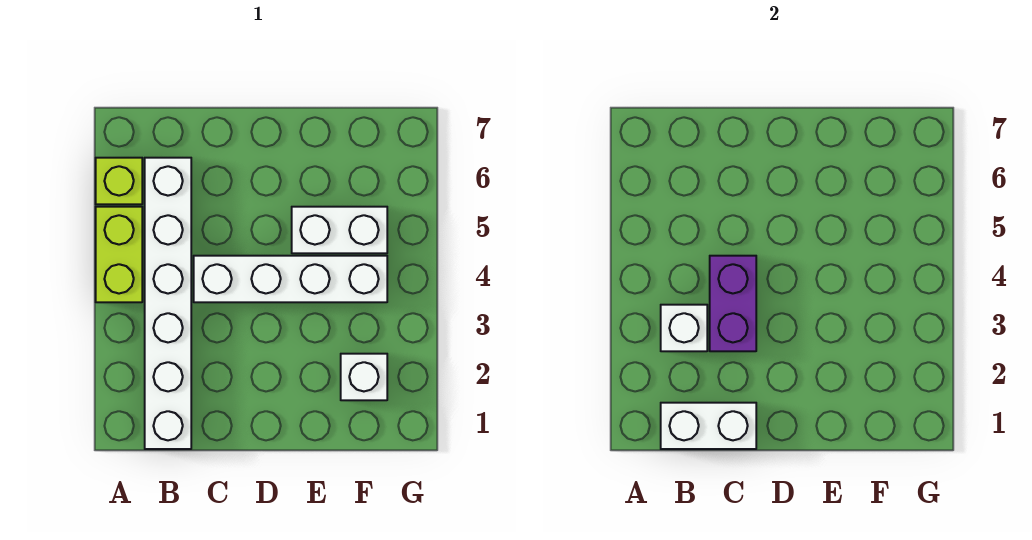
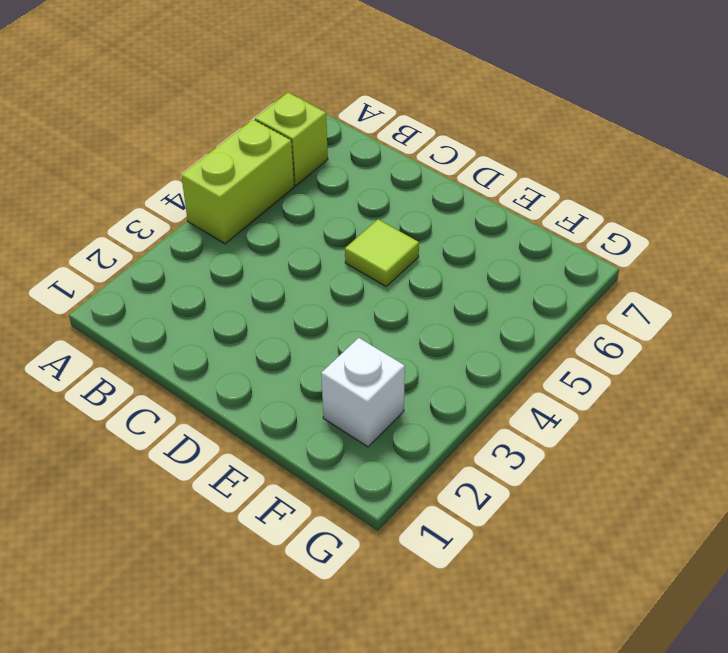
lime 1x1 tile [345,219,419,286] -> none
none -> white 1x6 brick [145,158,191,449]
none -> white 1x4 brick [194,256,387,302]

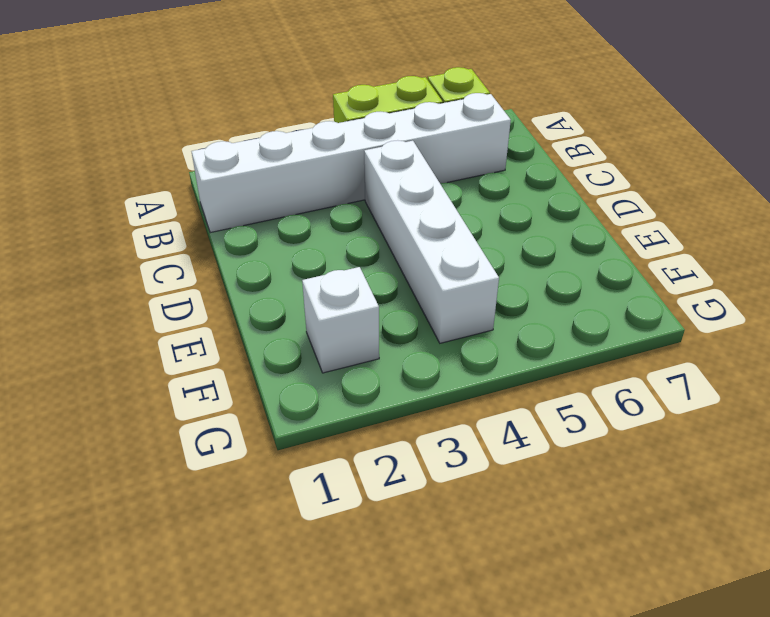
none -> white 1x2 brick [292,207,387,253]
none -> white 1x2 brick [661,403,756,449]

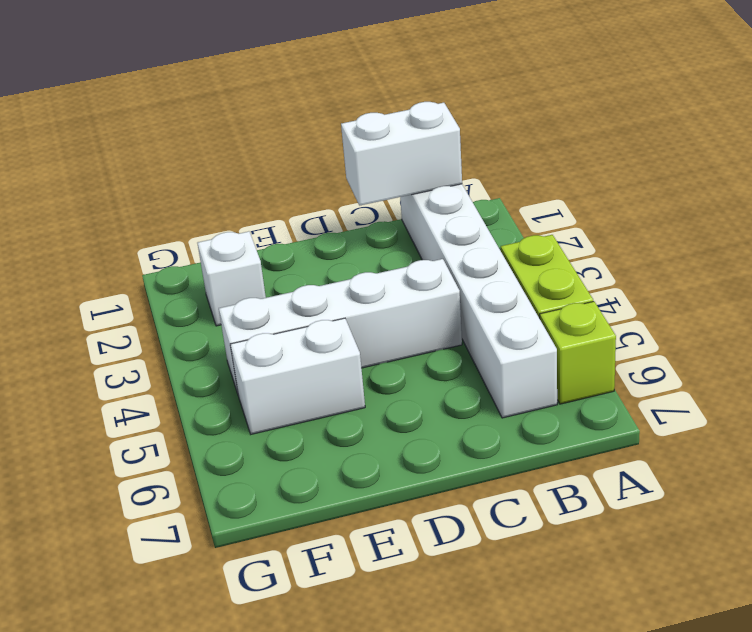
none -> white 1x1 brick [661,305,707,351]
none -> purple 1x2 brick [710,256,756,351]

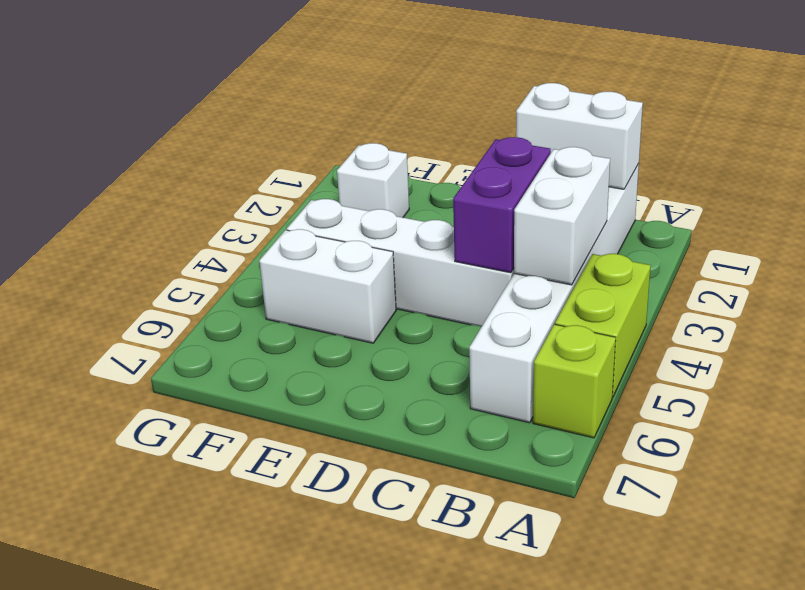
white 1x2 brick [514,147,610,285] -> white 1x1 brick [661,305,707,351]

